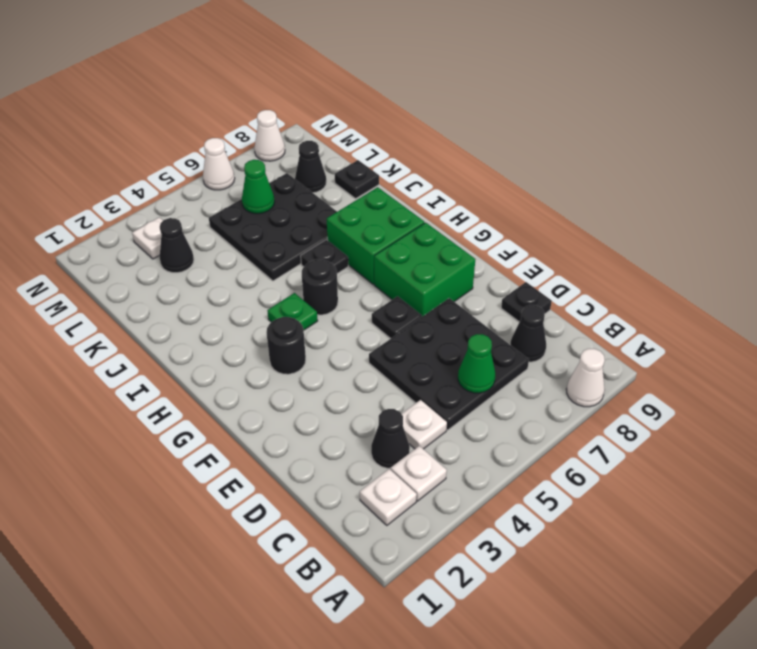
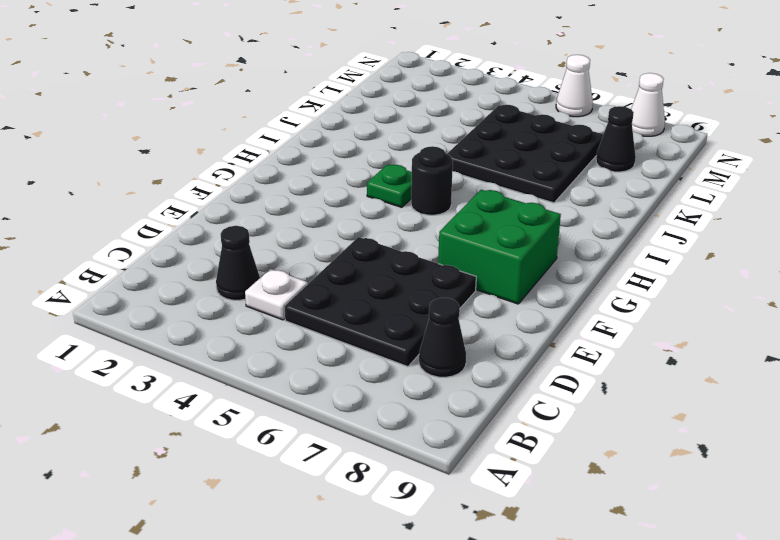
none -> white 1x1 cone [566,349,605,407]
none -> white 1x1 plate [360,469,417,525]
none -> white 1x1 plate [391,446,447,501]

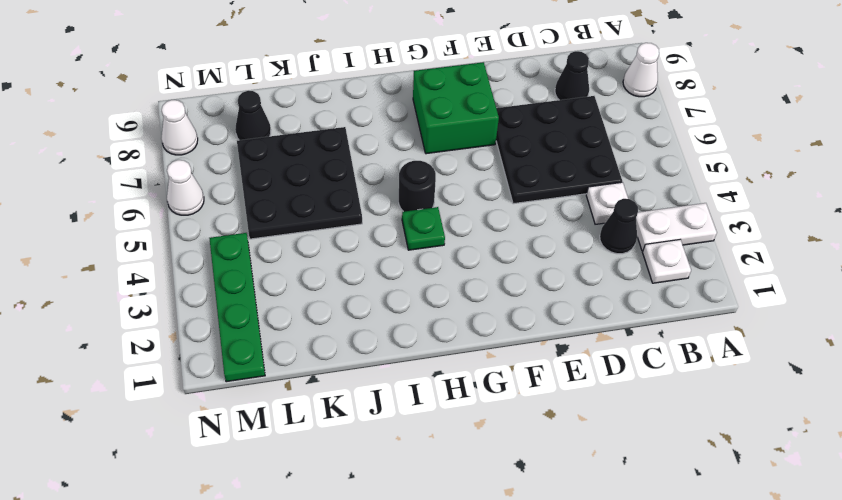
white 1x2 plate [636,203,717,251] -> white 1x1 plate [391,446,447,501]
green 1x4 plate [209,233,265,382] -> white 1x1 plate [132,217,163,259]
none -> black 1x1 plate [501,282,552,322]
none -> black 1x1 plate [372,296,422,339]
none -> black 1x1 round brick [266,317,306,374]

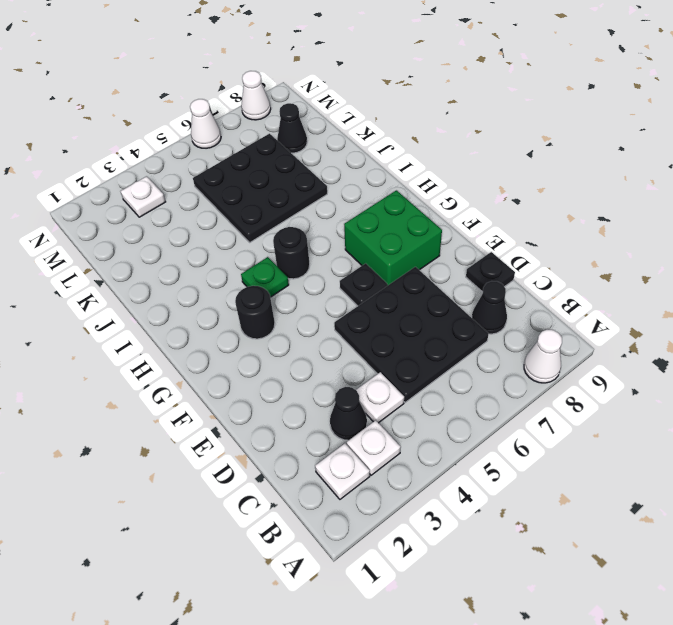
none -> green 2x2 brick [327,187,424,284]
none -> black 1x1 plate [301,240,348,274]
none -> black 1x1 plate [335,160,379,199]

